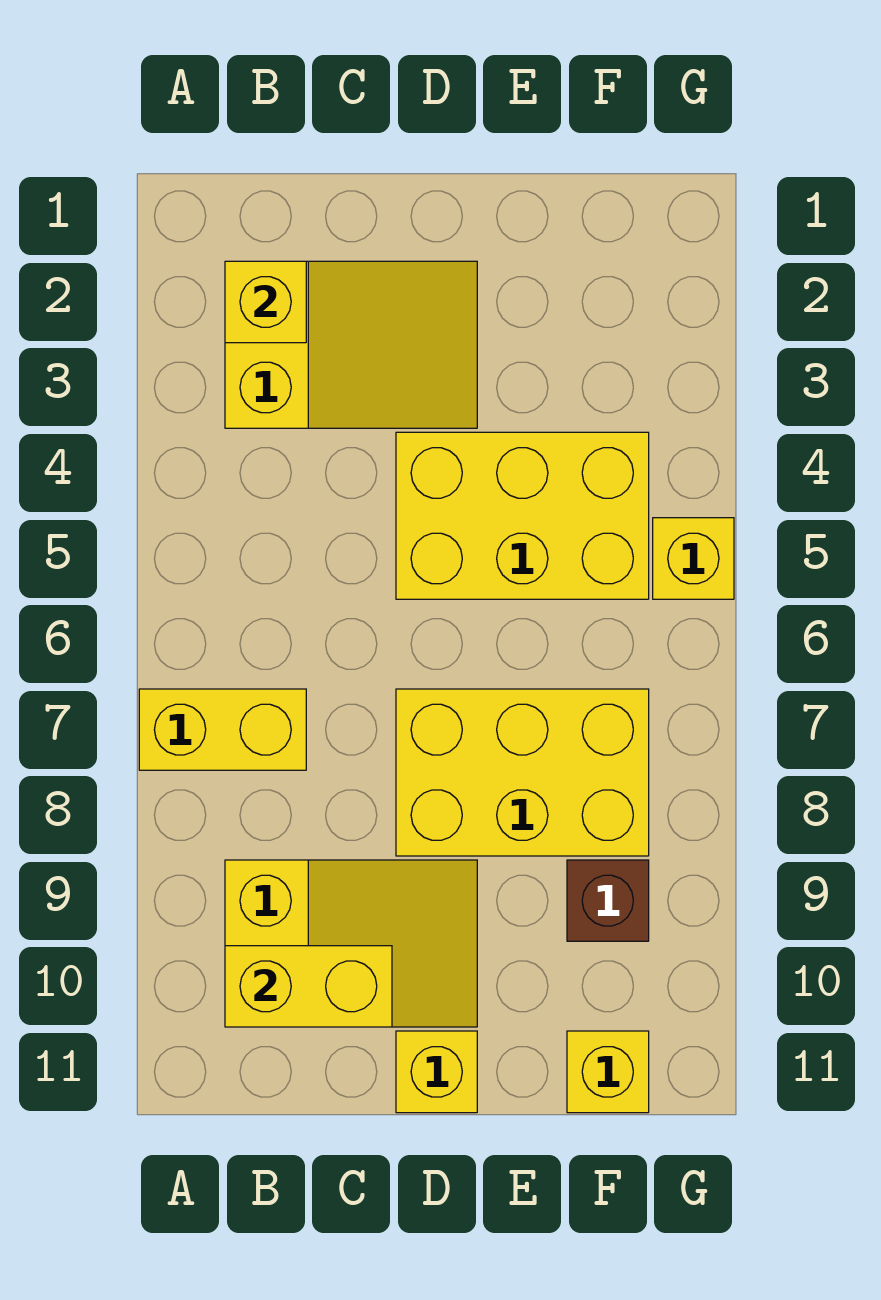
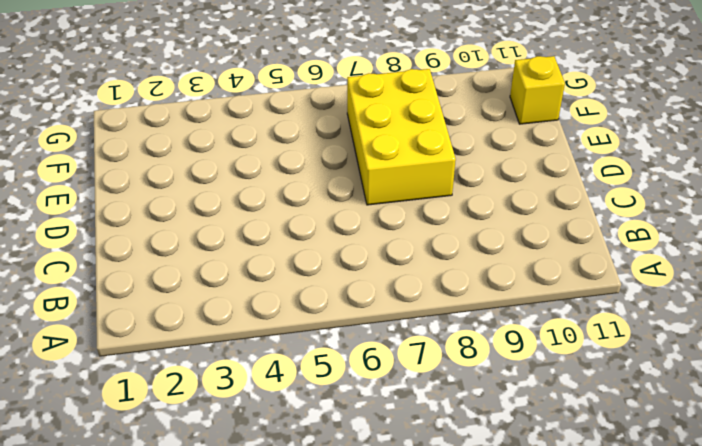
none -> yellow 1x2 brick [139,689,306,770]
none -> yellow 2x3 slope [225,261,477,428]

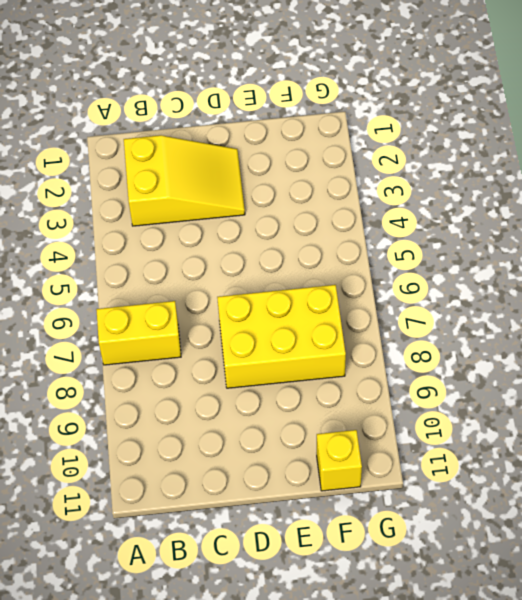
none -> yellow 2x3 slope [225,860,477,1027]
none -> yellow 2x3 brick [396,432,649,599]

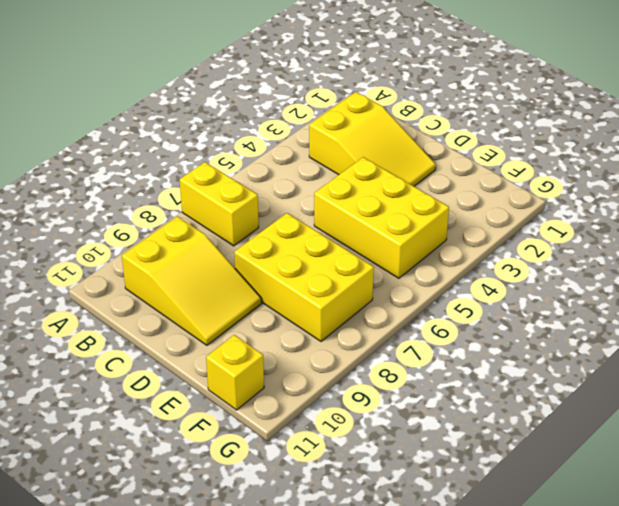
none -> yellow 1x1 brick [396,1031,477,1113]
none -> brown 1x1 brick [567,860,649,941]

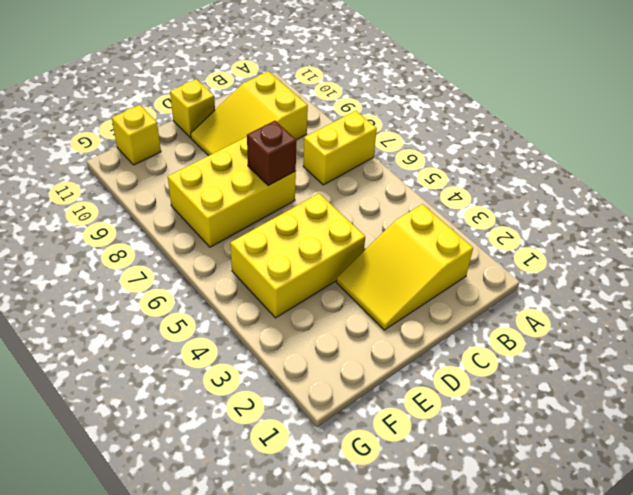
brown 1x1 brick [247,121,296,186] -> brown 1x1 brick moved to [567,860,649,941]
none -> yellow 1x1 brick [653,518,734,599]
none -> yellow 1x1 brick [225,261,306,343]

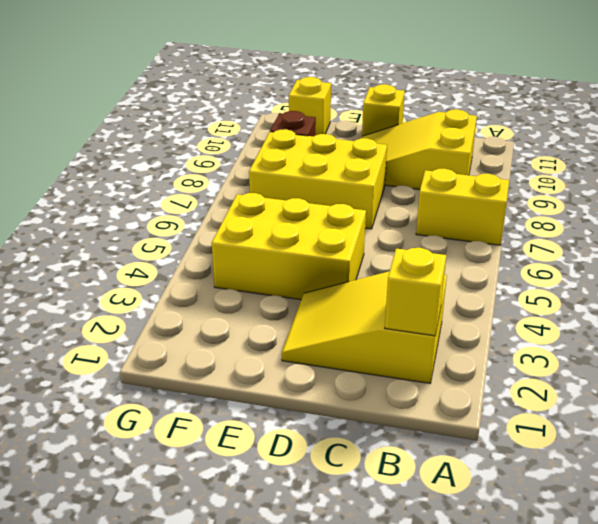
none -> yellow 1x1 brick [653,518,734,599]
none -> yellow 1x2 brick [225,946,392,1027]

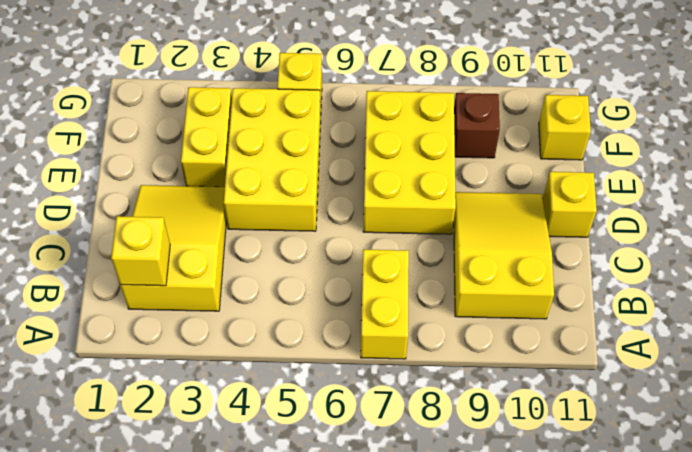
yellow 1x2 brick [181,87,232,187] -> yellow 1x2 brick moved to [225,946,392,1027]

